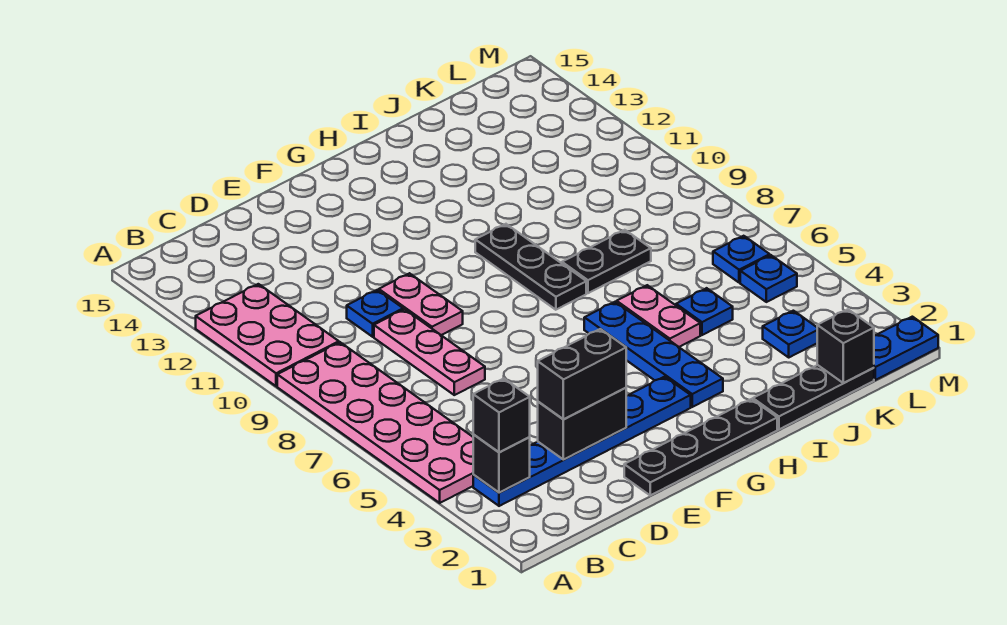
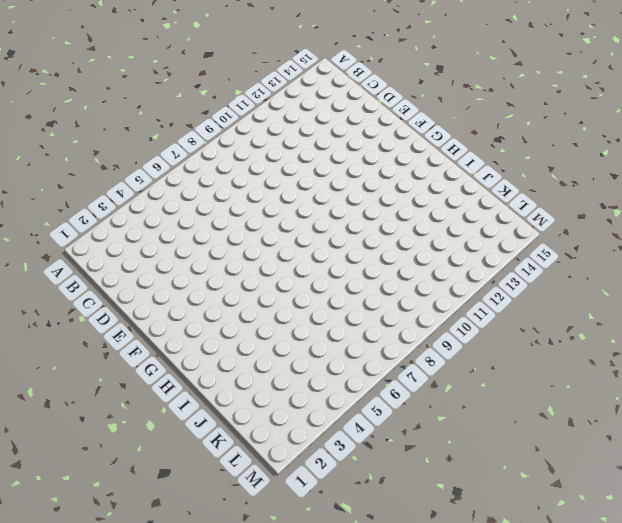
none -> pink 2x6 plate [277,342,473,503]
none -> pink 2x3 plate [196,284,339,386]
none -> blue 1x6 plate [473,377,691,506]

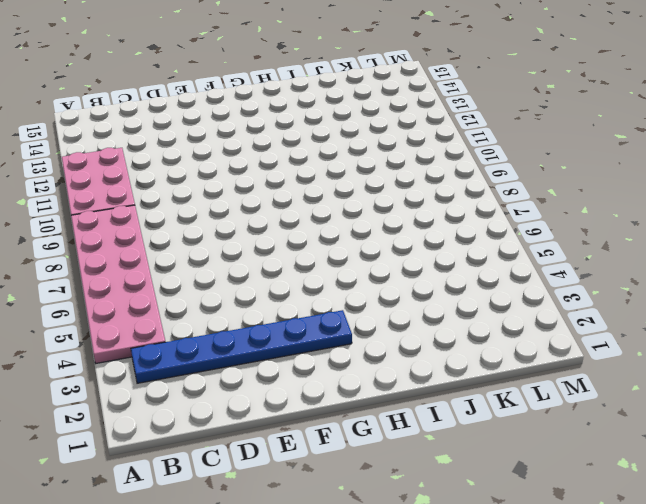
none -> pink 1x3 plate [374,309,485,395]
none -> blue 1x1 plate [347,290,403,337]
none -> black 1x4 plate [624,399,777,495]

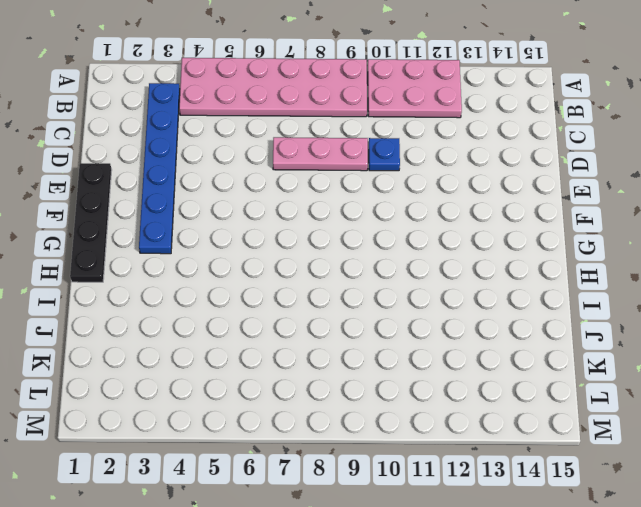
none -> pink 1x2 plate [379,273,463,335]
none -> blue 1x4 plate [584,302,723,407]
none -> black 1x3 plate [475,224,586,310]

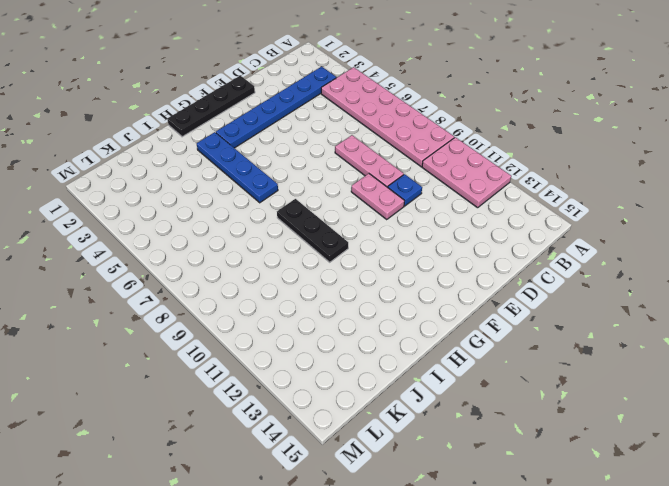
none -> black 1x3 plate [753,365,874,429]
none -> pink 1x2 plate [617,285,700,347]
none -> black 1x2 plate [562,230,651,293]

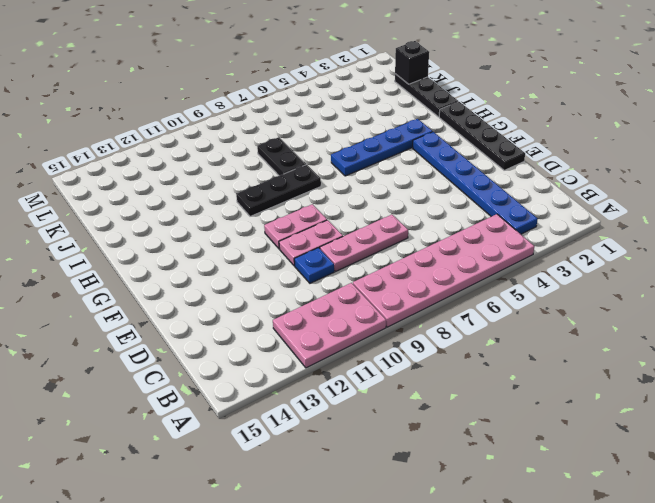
pink 1x2 plate [264,204,327,249] -> pink 1x2 plate moved to [617,285,700,347]
none -> blue 1x1 plate [676,288,733,335]
none -> blue 1x1 plate [763,311,817,357]
none -> blue 1x2 plate [874,317,938,380]

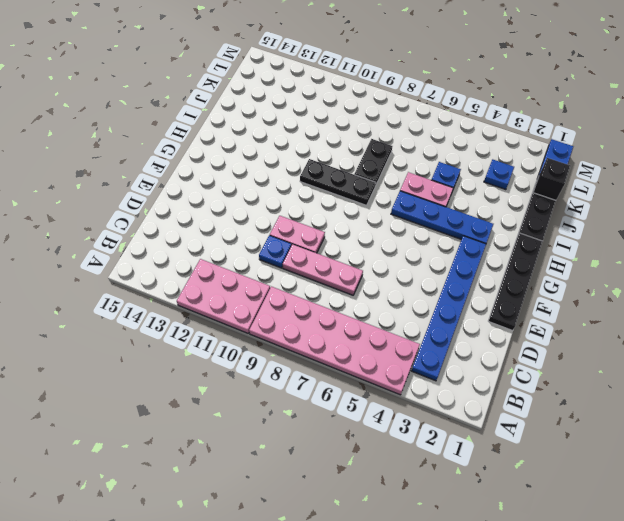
none -> blue 1x1 plate [740,255,797,302]
none -> blue 1x1 plate [713,236,770,283]
none -> black 1x1 brick [473,435,530,493]

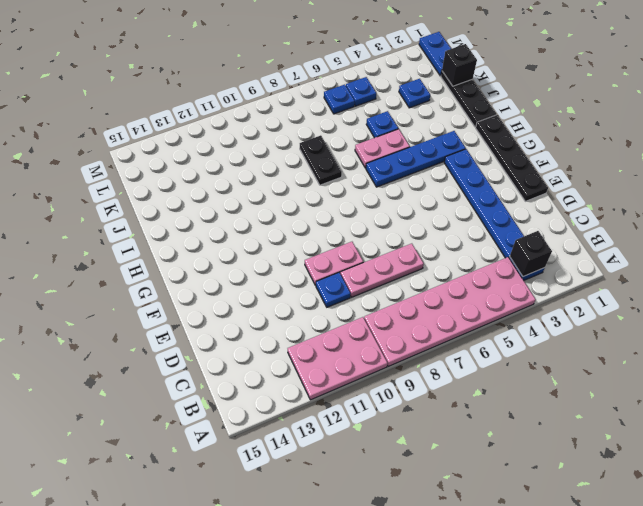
none -> black 1x3 plate [475,224,586,310]
none -> black 1x2 brick [538,388,626,460]
none -> black 1x1 brick [473,378,530,452]

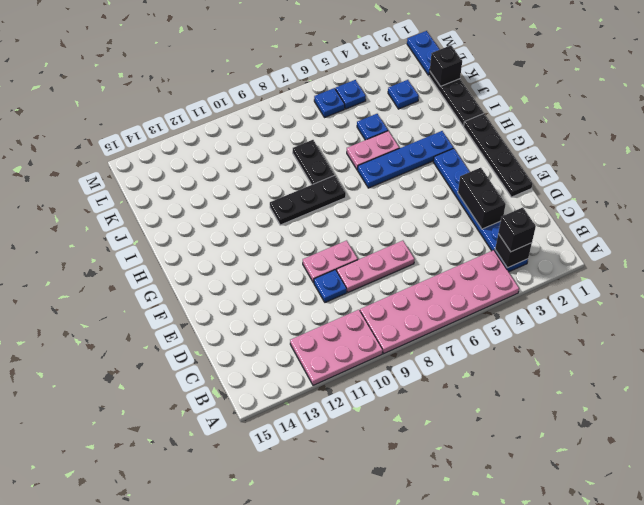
none -> black 1x2 brick [538,329,626,419]

